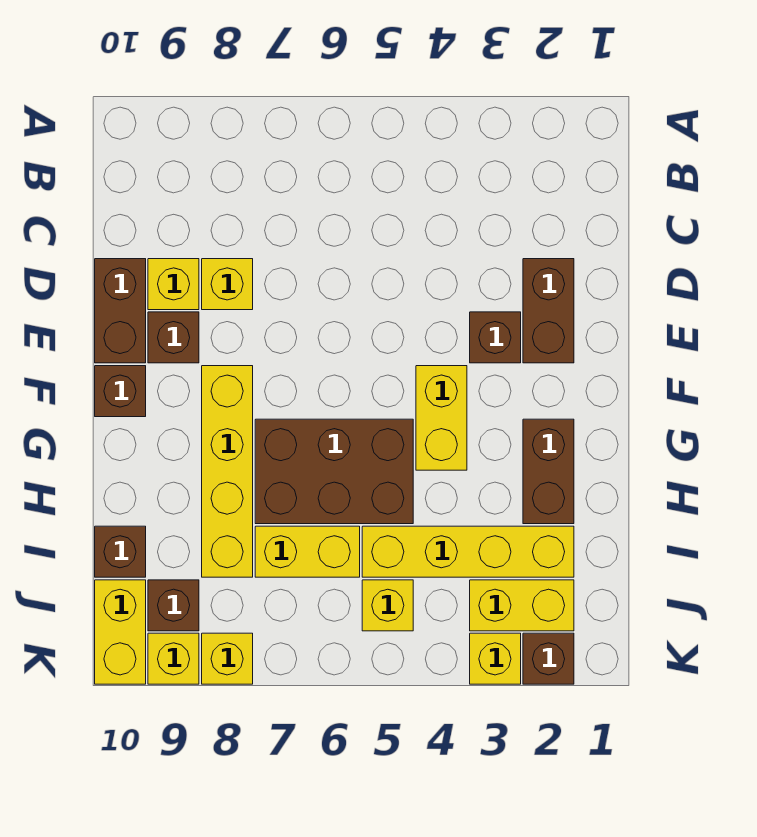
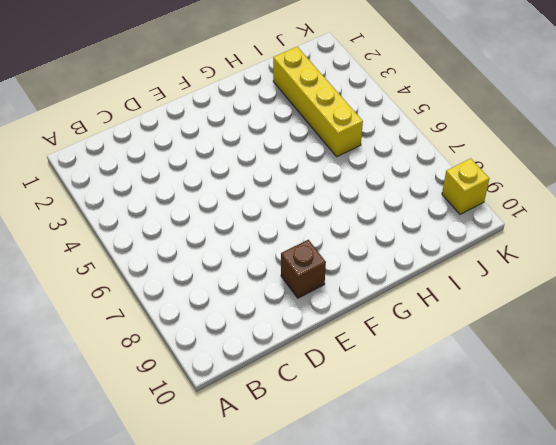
none -> brown 1x2 brick [523,259,574,363]
none -> yellow 1x1 brick [202,259,253,310]
none -> yellow 1x1 brick [148,259,199,310]

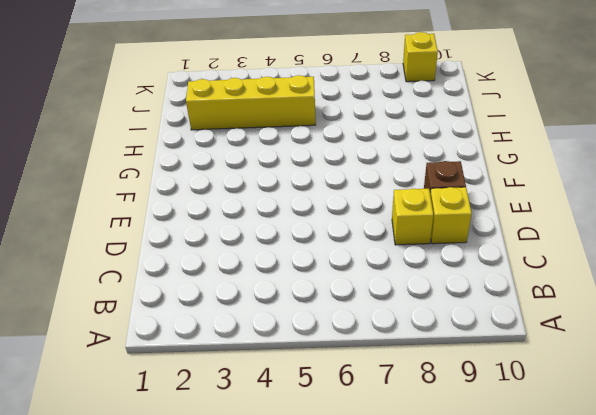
none -> brown 1x2 brick [523,259,574,363]
none -> brown 1x2 brick [95,259,146,363]
none -> brown 1x1 brick [470,312,521,363]

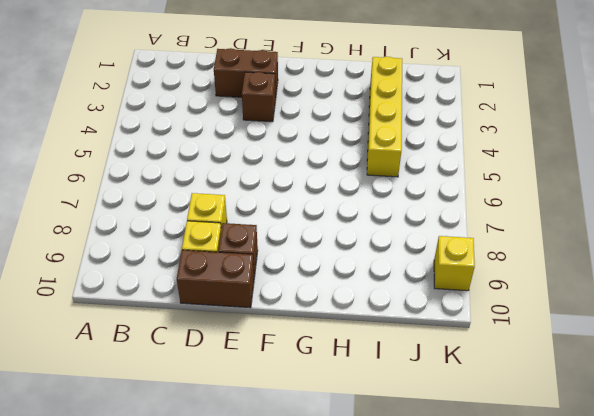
none -> yellow 1x2 brick [416,366,467,470]
none -> yellow 1x4 brick [202,366,253,577]
none -> brown 1x1 brick [95,366,146,417]

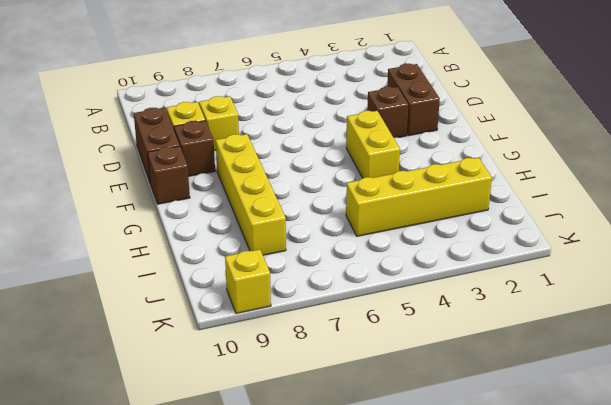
none -> brown 1x2 brick [523,419,574,524]
none -> brown 2x3 brick [255,419,413,524]
none -> yellow 1x2 brick [255,526,360,577]

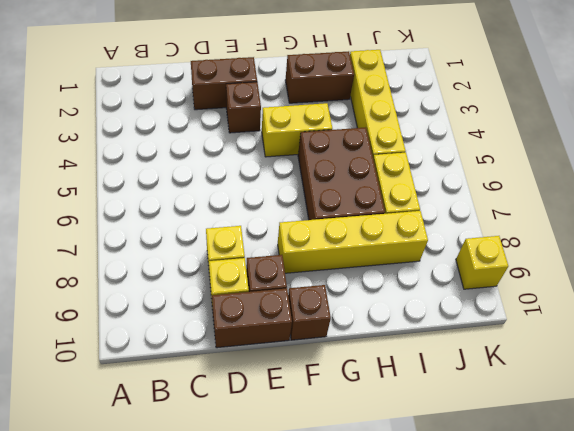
none -> brown 1x1 brick [95,526,146,577]
none -> yellow 1x2 brick [470,580,574,631]
none -> yellow 1x1 brick [362,580,413,631]

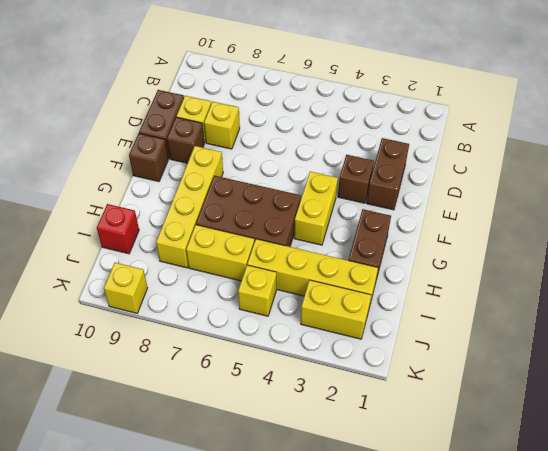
red 1x1 brick [97,204,139,254] -> brown 1x1 brick [95,526,146,577]
none -> brown 1x1 brick [148,580,199,631]
none -> yellow 1x2 brick [95,580,146,684]
none -> brown 1x1 brick [523,633,574,684]

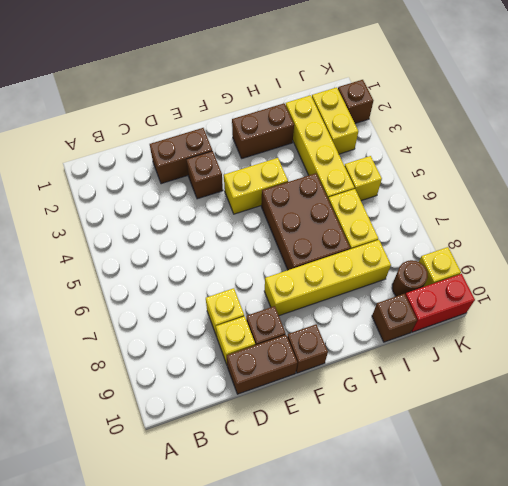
brown 1x1 round brick [392,260,428,296] -> brown 1x1 brick [148,580,199,631]
red 1x2 brick [405,274,475,332] -> yellow 1x2 brick [95,580,146,684]
none -> yellow 1x1 brick [470,633,521,684]
none -> yellow 1x1 brick [202,633,253,684]

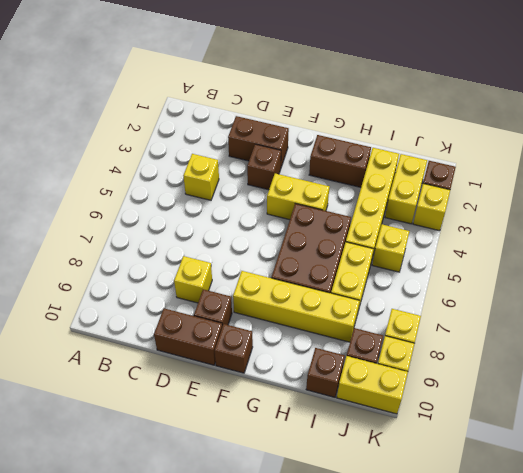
yellow 1x1 brick [183,154,219,200] -> yellow 1x1 brick moved to [148,259,199,310]

